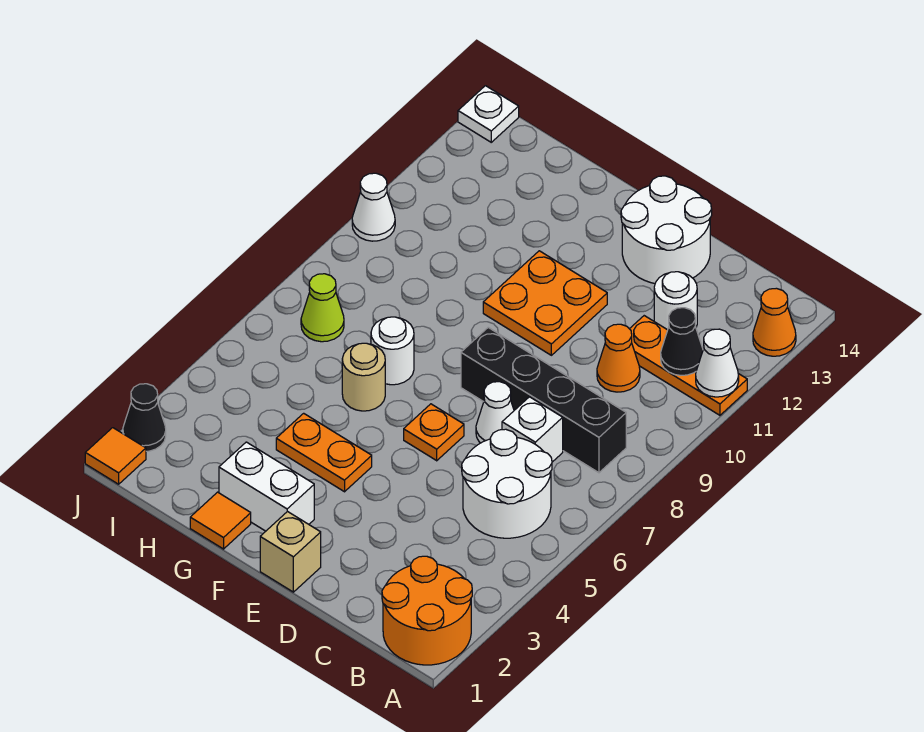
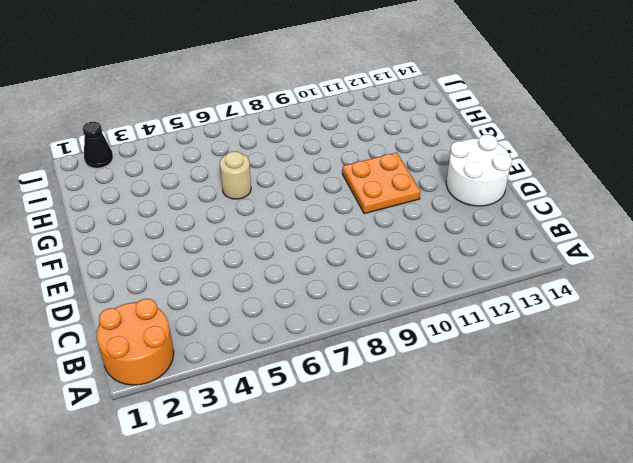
none -> orange 1x3 plate [630,316,747,415]
none -> orange 1x1 cone [753,288,796,356]
none -> white 2x2 round brick [462,429,552,538]

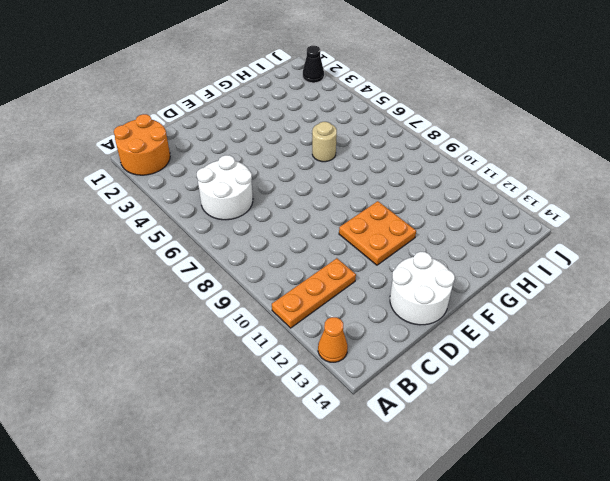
none -> black 1x4 brick [461,328,626,473]
none -> white 1x1 brick [502,397,563,462]
none -> orange 1x1 cone [597,324,640,392]

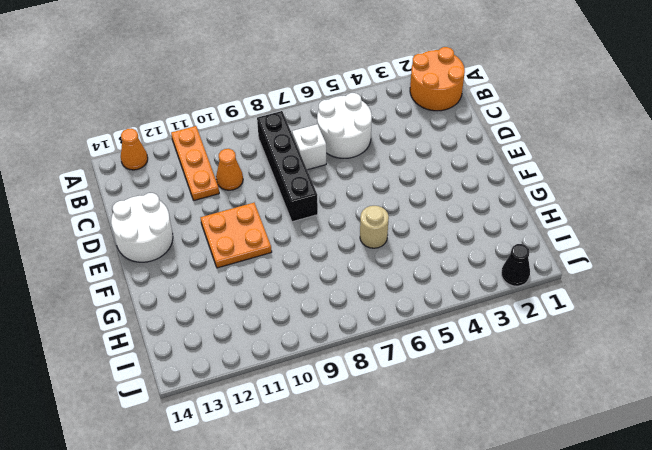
none -> white 1x1 round brick [654,272,697,330]
none -> white 1x1 cone [476,382,514,443]
none -> tan 1x1 brick [260,511,321,592]

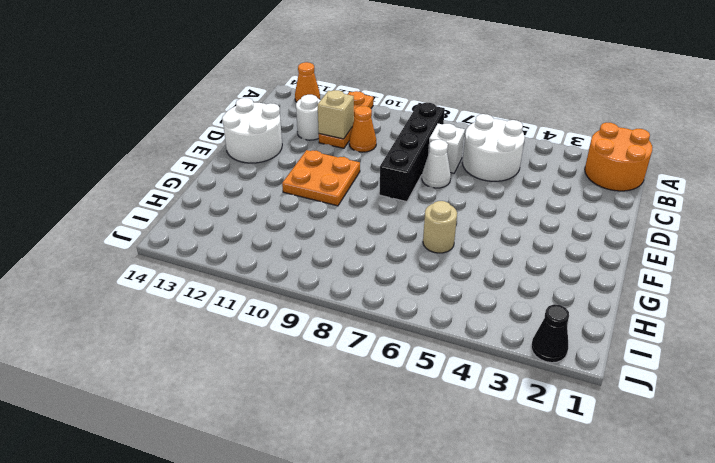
tan 1x1 brick [318,90,354,139] -> tan 1x1 brick moved to [260,511,321,592]
none -> orange 1x1 plate [404,404,464,461]
none -> white 1x2 brick [219,442,314,531]
none -> orange 1x2 plate [276,413,372,492]

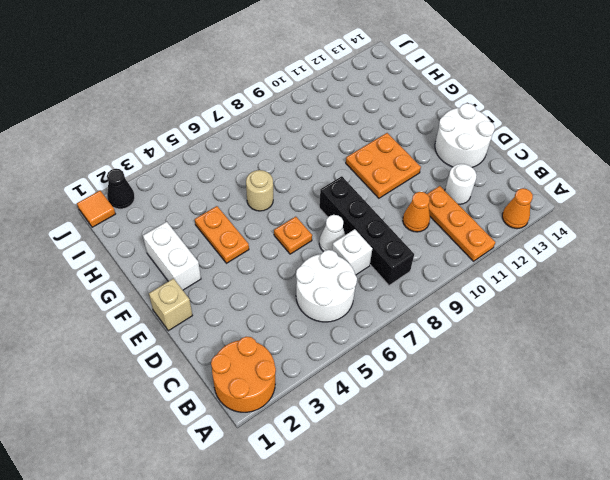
none -> orange 1x1 tile [190,492,251,549]
none -> white 1x1 round brick [371,317,414,385]
none -> lime 1x1 cone [301,274,344,342]

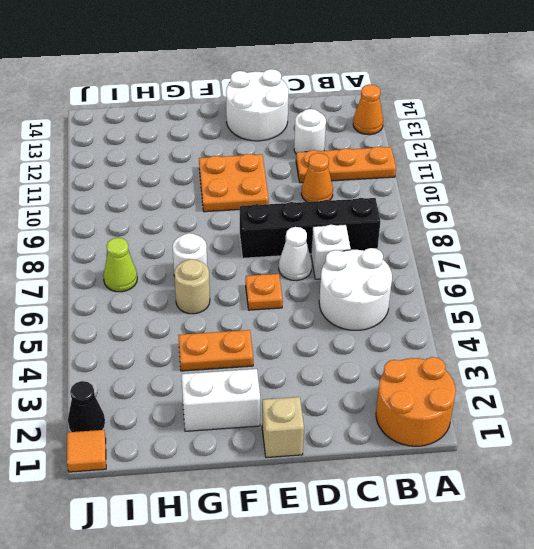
none -> orange 1x1 tile [190,492,251,549]
none -> white 1x1 cone [352,173,395,241]
none -> white 1x1 plate [458,86,519,142]

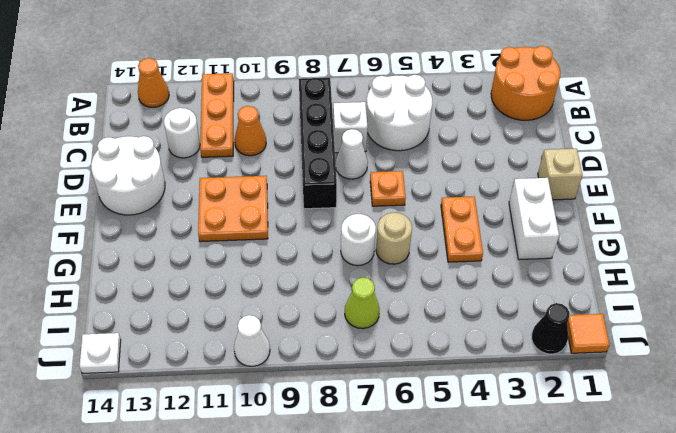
none -> orange 1x1 tile [190,492,251,549]
none -> white 1x1 cone [696,329,739,397]
none -> black 1x1 cone [661,308,703,375]

